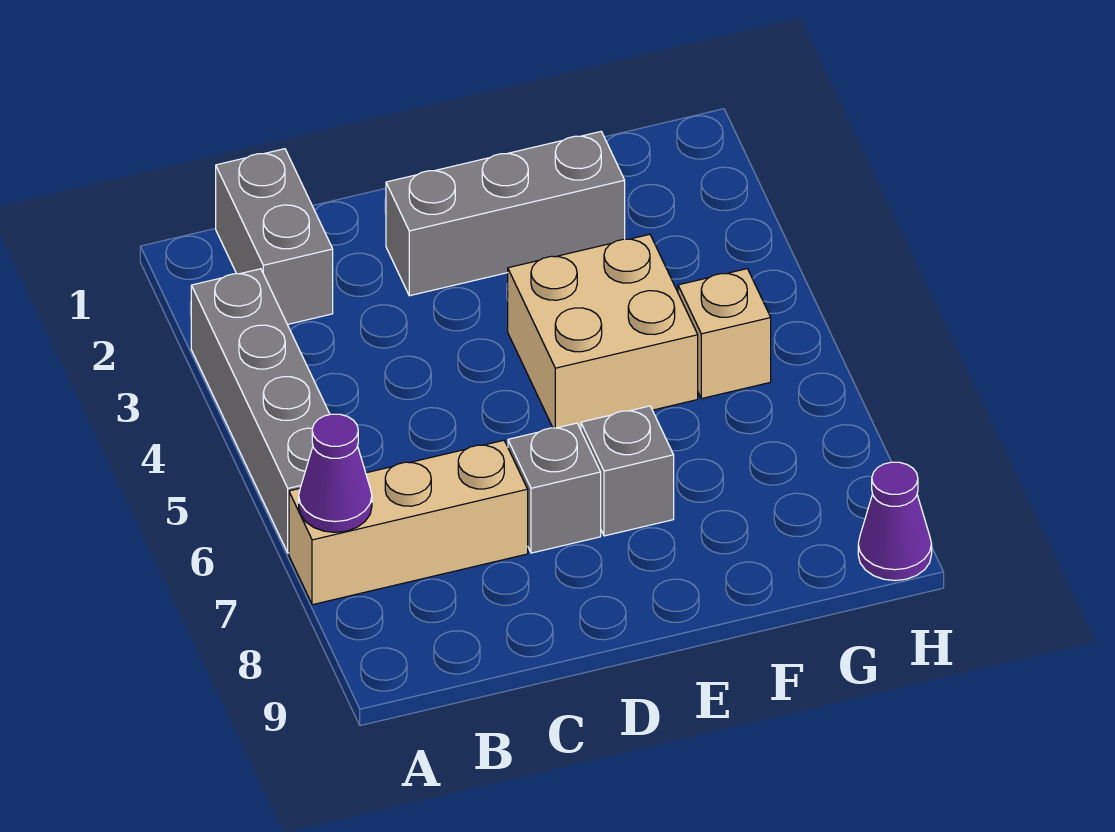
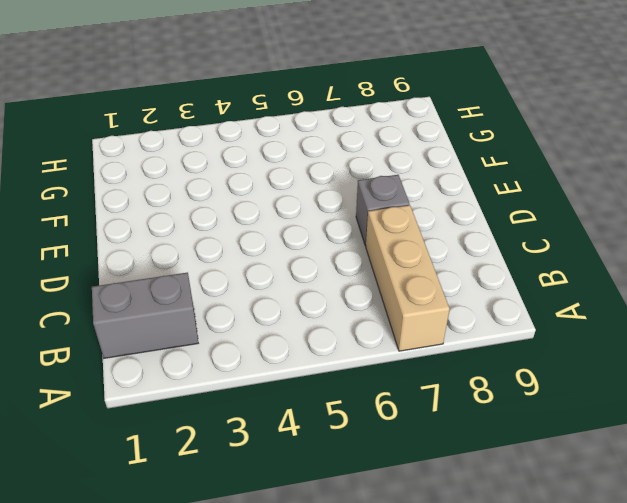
none -> grey 1x4 brick [191,269,330,553]
none -> grey 1x3 brick [386,132,625,296]

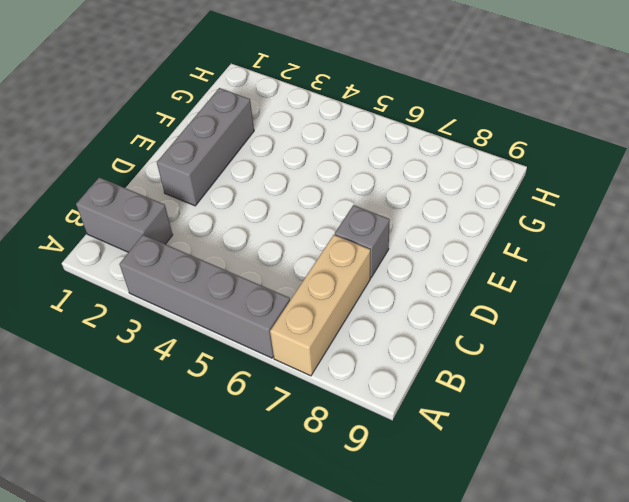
none -> tan 2x2 brick [508,234,698,428]
none -> grey 1x1 brick [581,406,674,536]

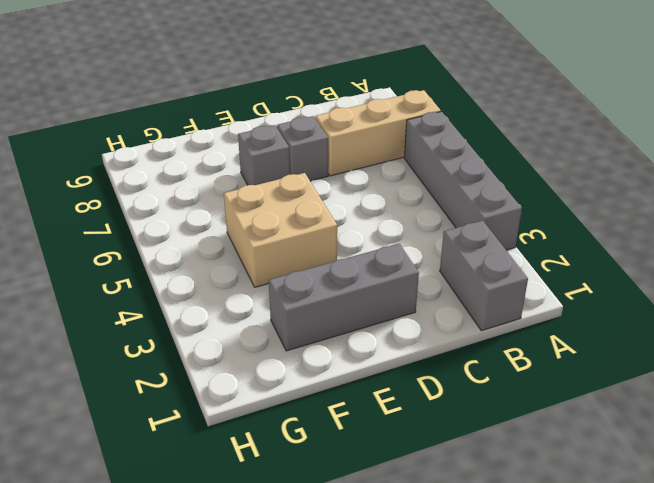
none -> tan 1x1 brick [678,269,771,399]
none -> purple 1x1 cone [858,462,932,581]

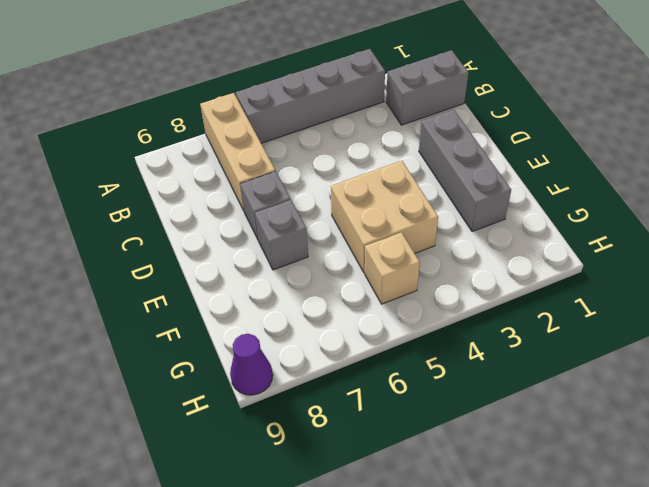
none -> purple 1x1 cone [299,414,372,532]

